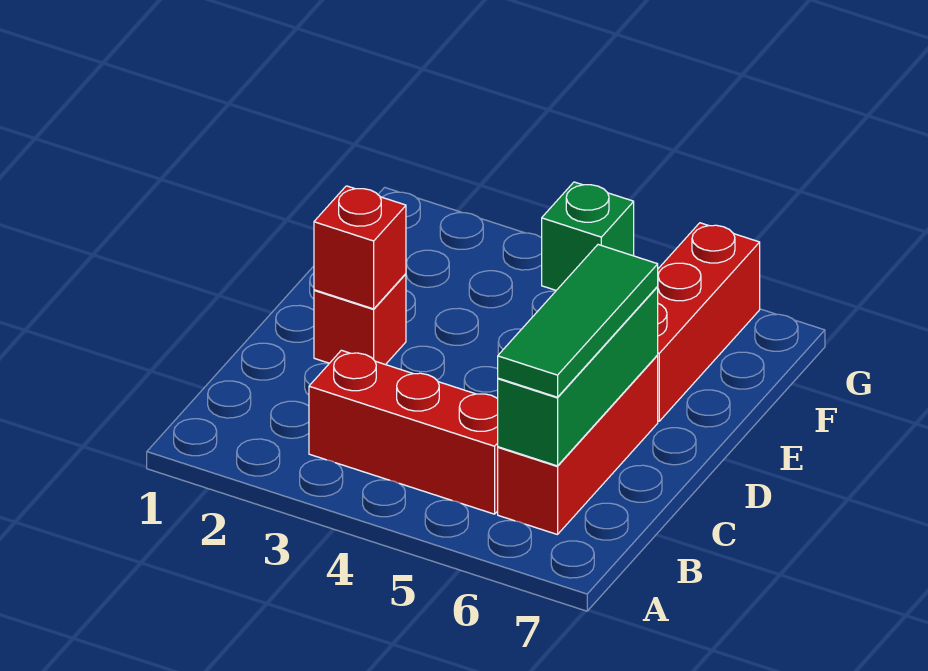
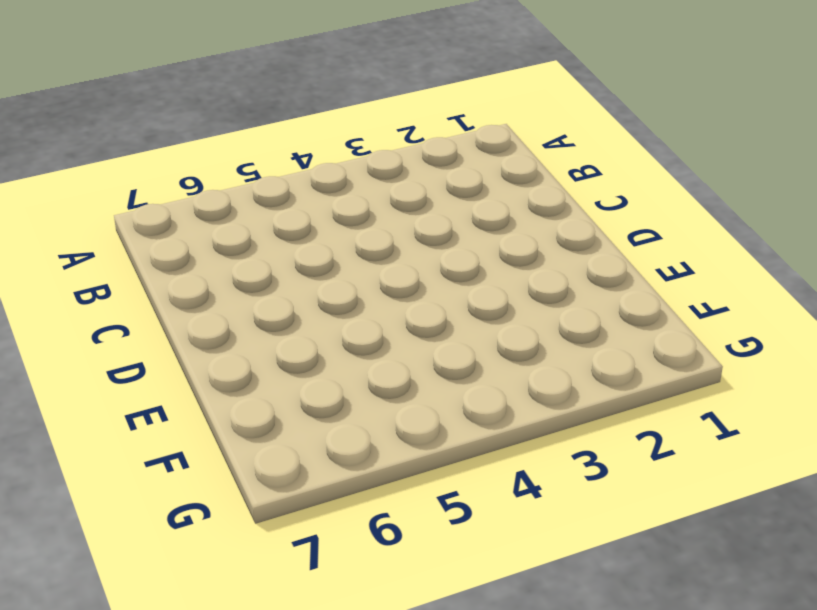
none -> red 1x3 brick [309,350,498,514]
none -> red 1x3 brick [498,356,658,535]

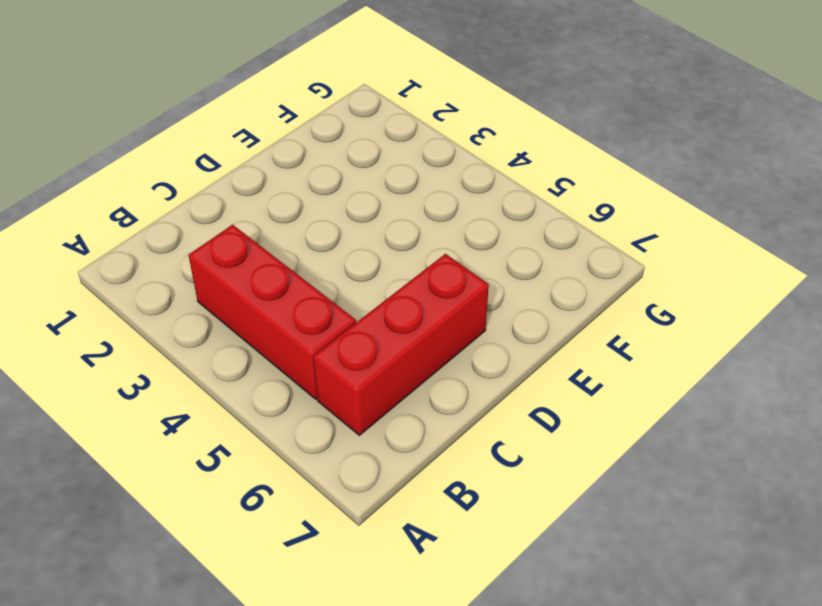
none -> red 1x1 brick [314,274,406,365]
none -> red 1x3 brick [657,223,760,421]

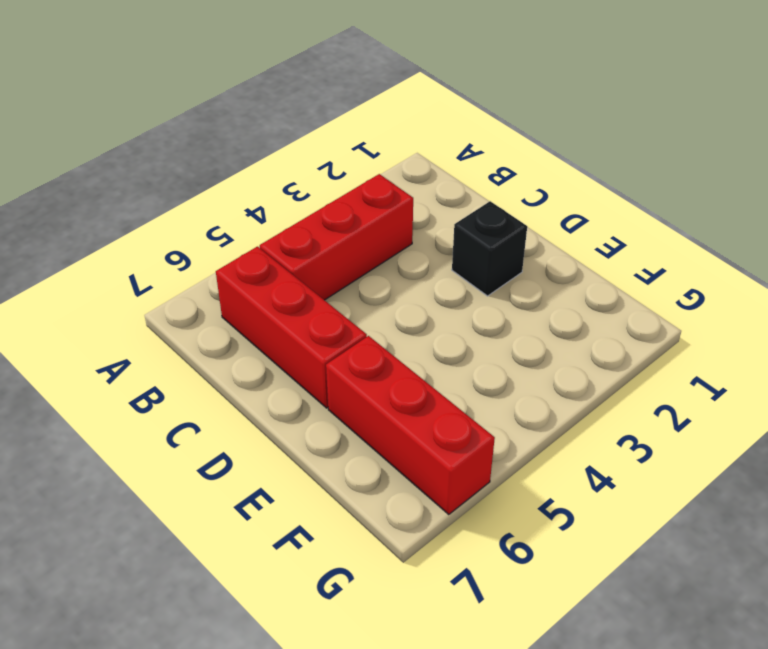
black 1x1 brick [452,201,527,296] -> red 1x1 brick [314,274,406,365]
none -> green 1x1 brick [542,182,634,290]
none -> green 1x3 brick [498,287,658,466]

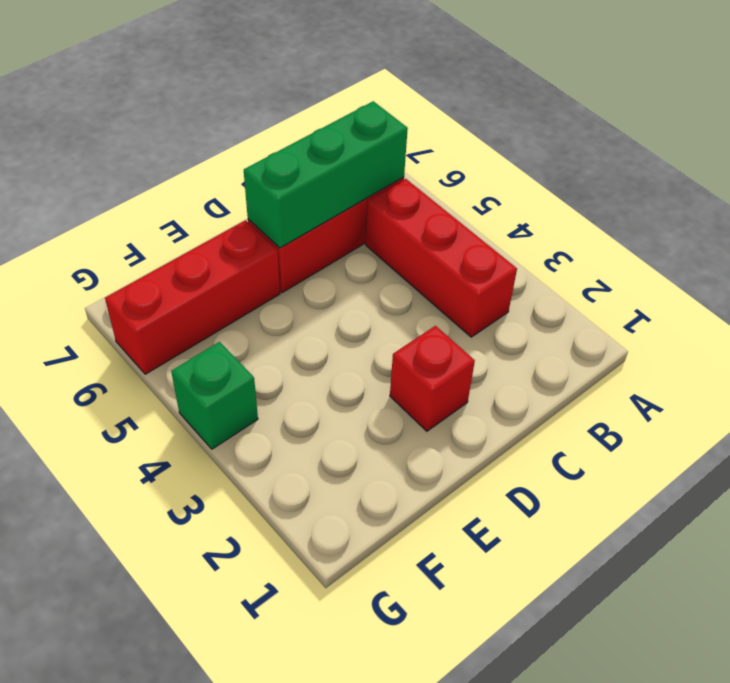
none -> red 1x1 brick [314,186,406,309]
none -> green 1x3 tile [498,245,658,397]

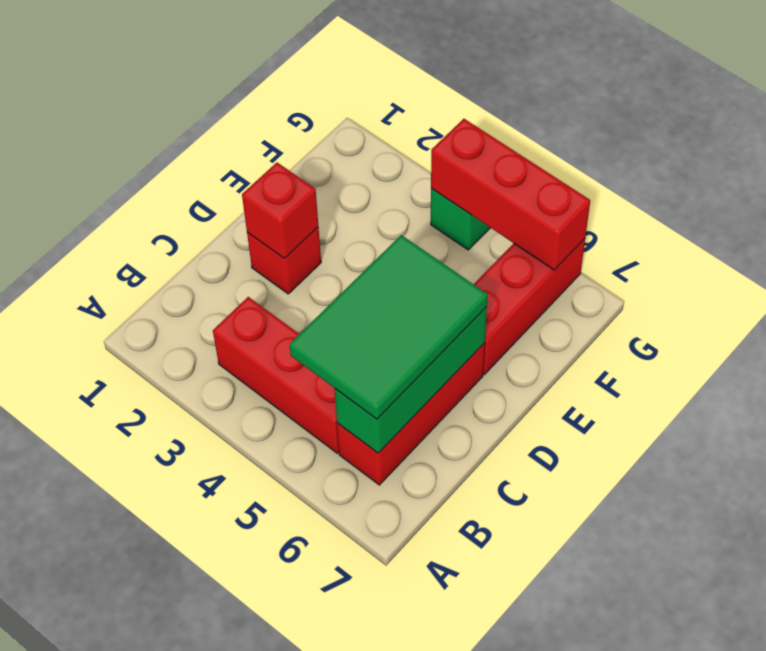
green 2x3 tile [289,235,488,419] -> green 1x3 tile [498,245,658,397]
red 1x3 brick [431,119,590,270] -> none

